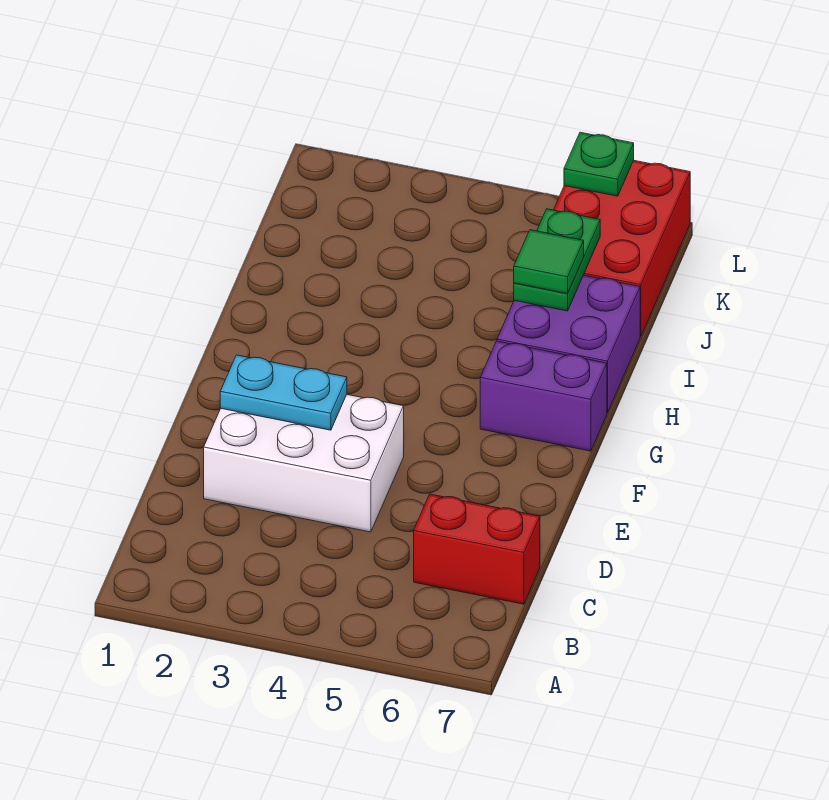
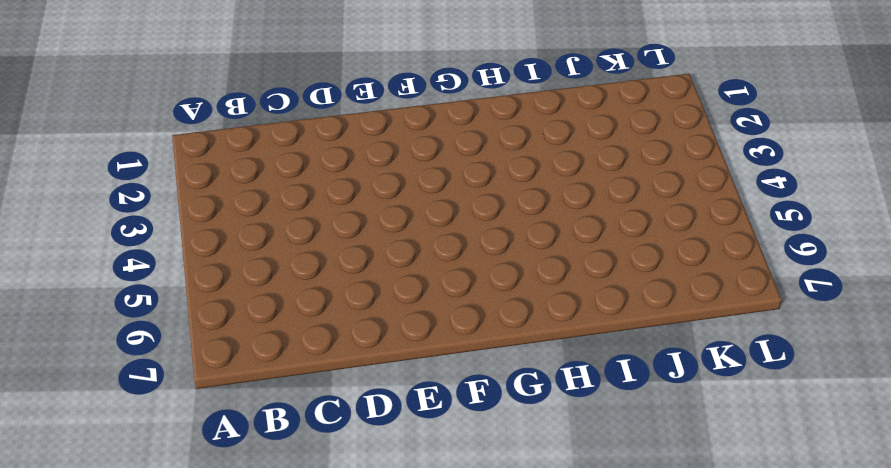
none -> red 1x2 brick [414,494,540,604]
none -> white 2x3 brick [204,394,404,532]

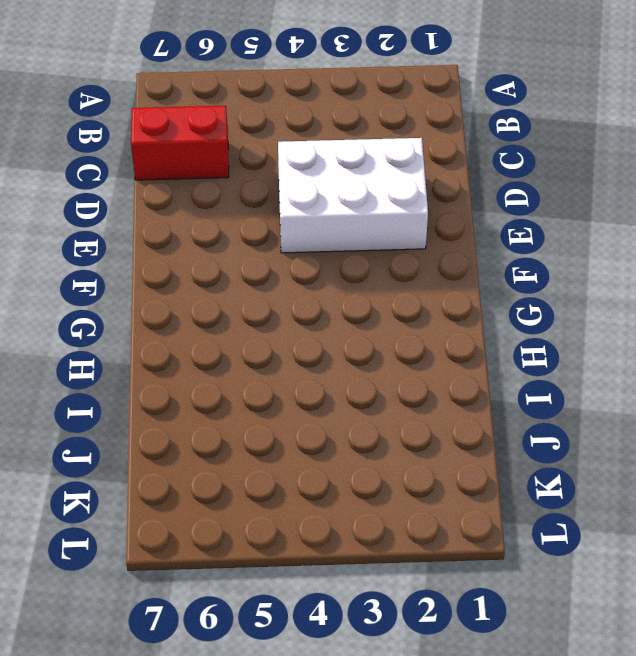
none -> purple 1x2 brick [480,341,607,451]
none -> purple 2x2 brick [497,275,640,413]

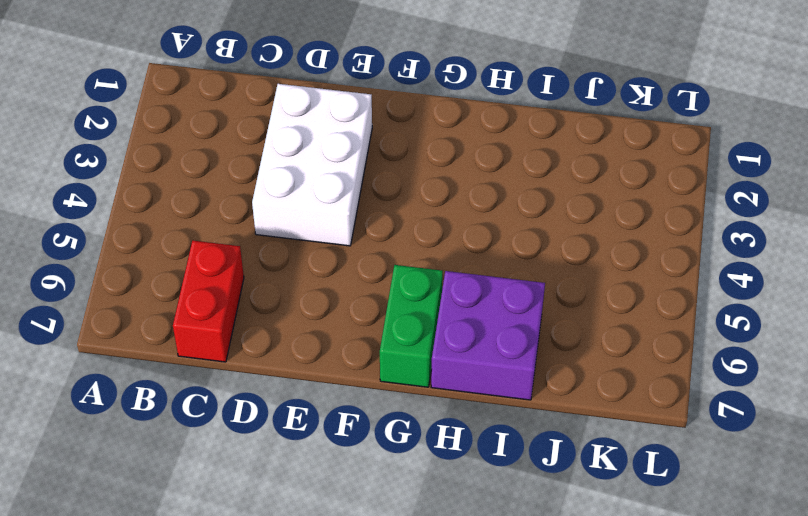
green 1x2 brick [380,265,443,387] -> purple 1x2 brick [480,341,607,451]
none -> red 2x3 brick [554,161,690,336]
none -> cyan 1x2 plate [220,355,347,430]

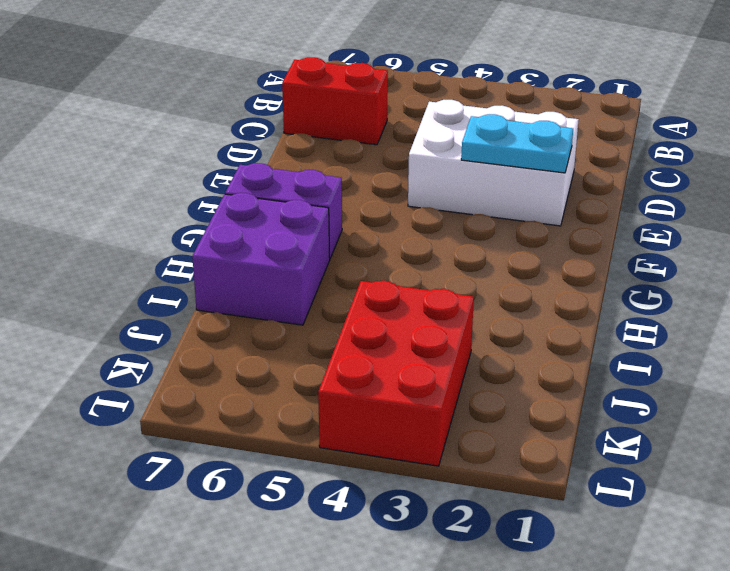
red 2x3 brick [318,281,474,466] -> red 2x3 brick moved to [554,161,690,336]
none -> green 1x2 plate [514,209,600,311]
none -> green 1x1 plate [564,132,634,196]

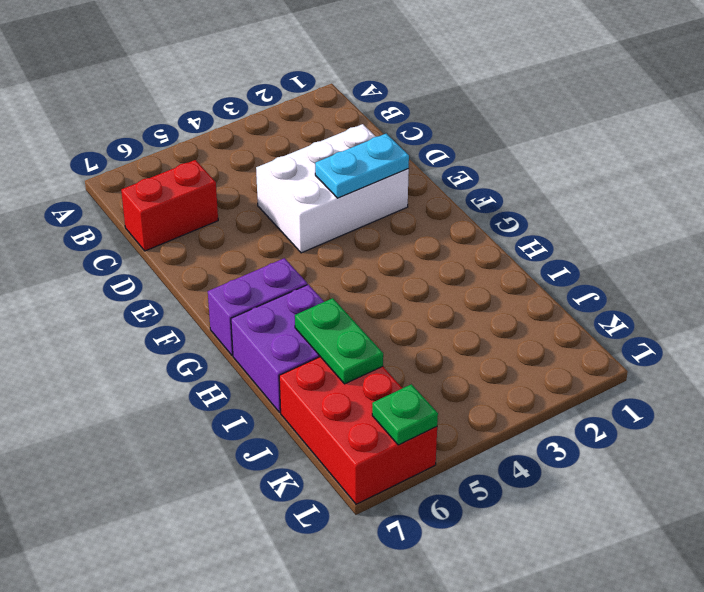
none -> green 1x1 tile [514,230,584,294]

